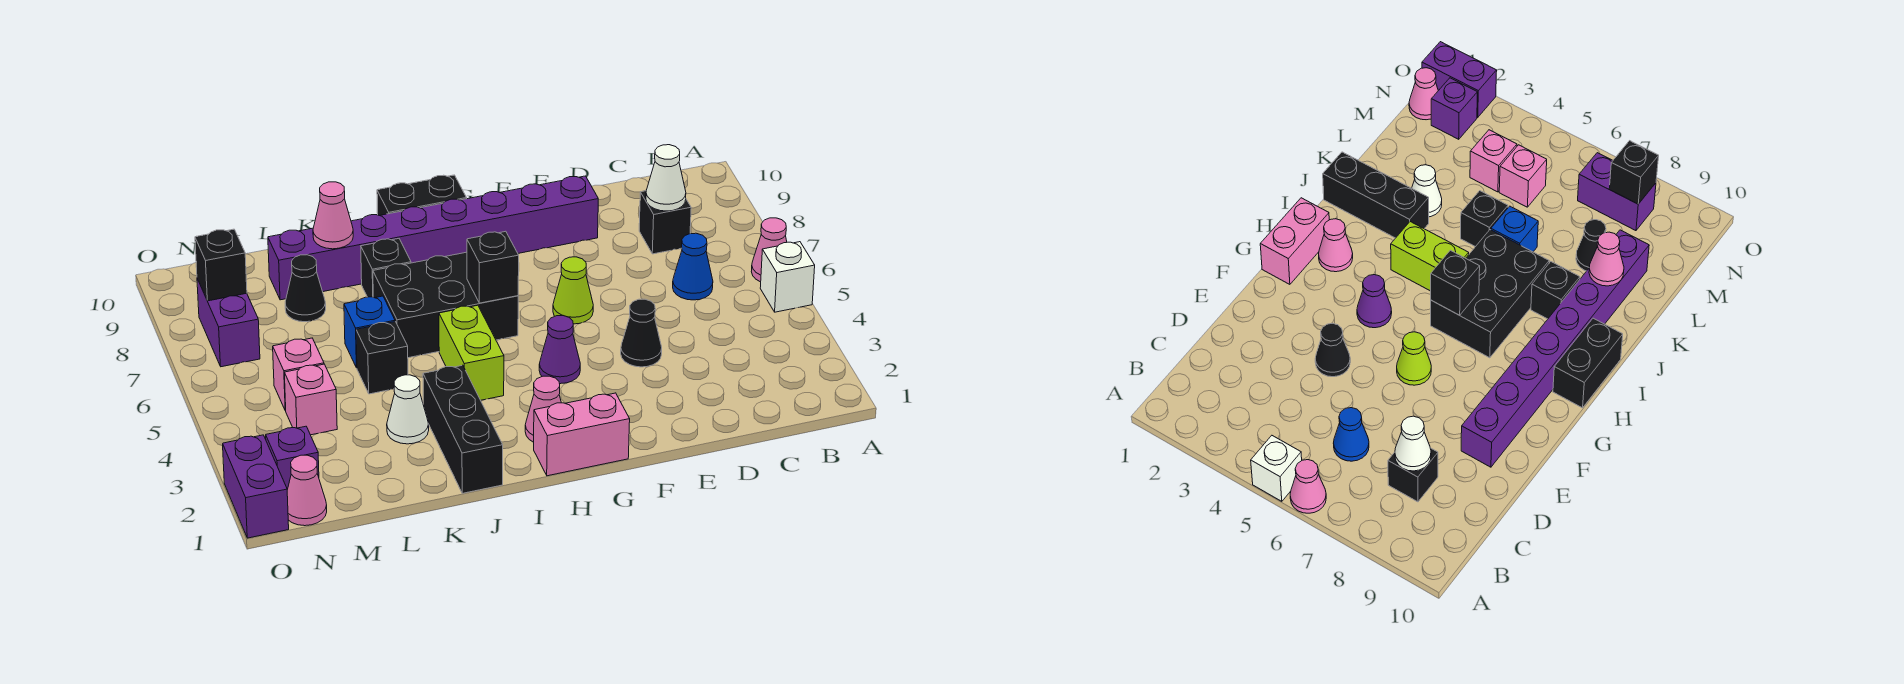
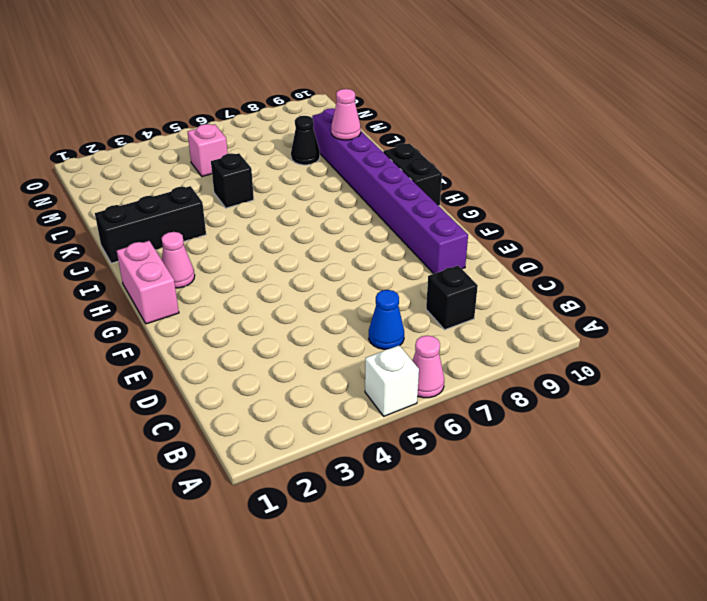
none -> black 1x1 cone [621,299,662,367]
none -> lime 1x1 cone [553,257,593,324]
none -> purple 1x1 cone [539,316,580,384]

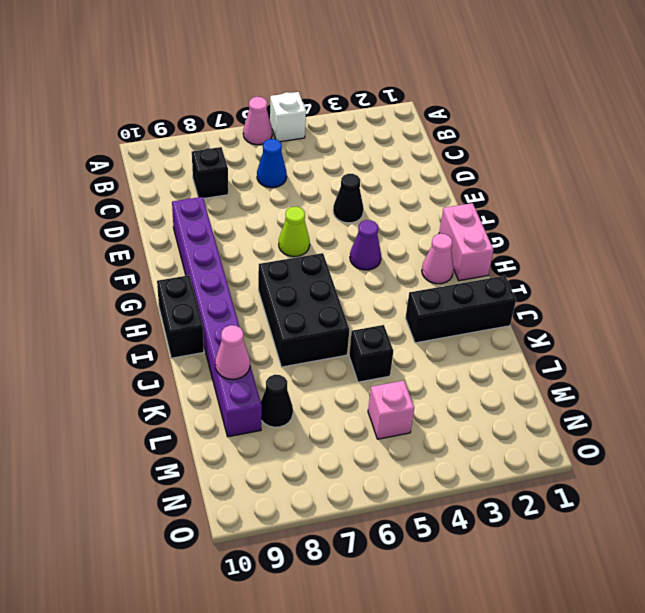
none -> lime 1x2 brick [439,305,504,400]
none -> black 1x1 brick [361,239,411,297]
none -> white 1x1 cone [387,375,429,444]

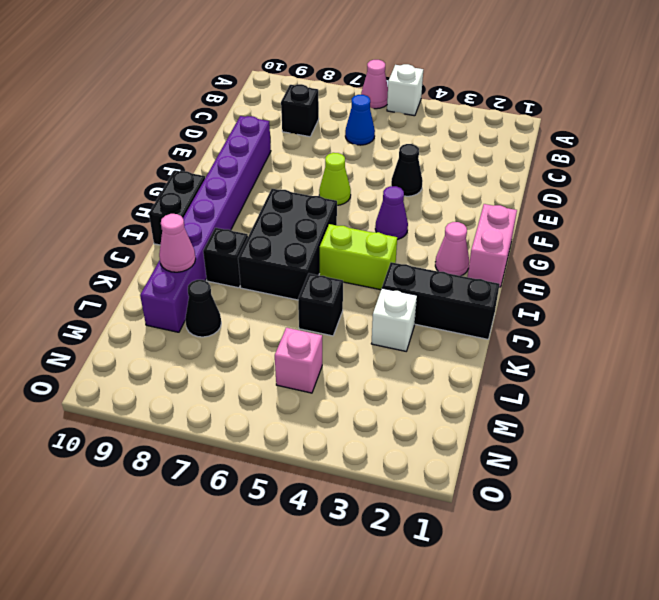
white 1x1 brick [371,288,417,351] -> white 1x1 cone [387,375,429,444]
none -> blue 1x1 brick [344,296,395,368]
none -> pink 1x1 brick [284,364,337,435]
none -> pink 1x1 cone [287,455,327,526]

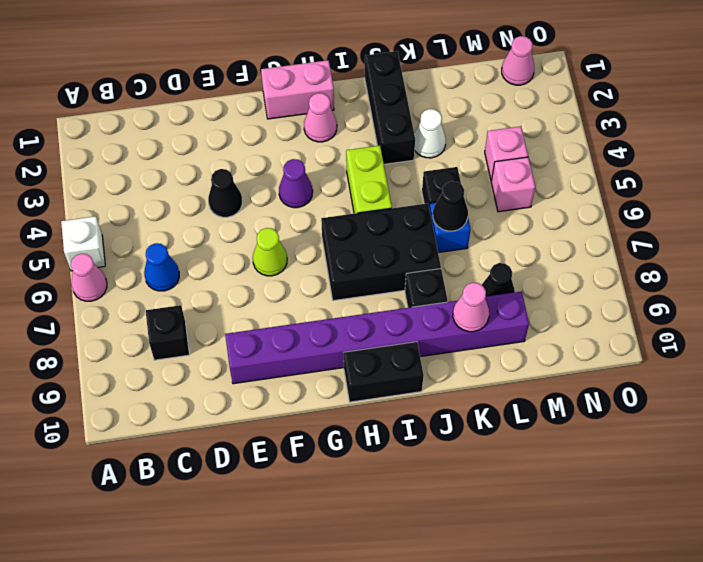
black 1x1 cone [433,181,468,231] -> none
none -> purple 1x1 brick [266,426,319,489]
none -> purple 1x2 brick [197,279,260,367]
none -> purple 1x2 brick [223,435,289,538]

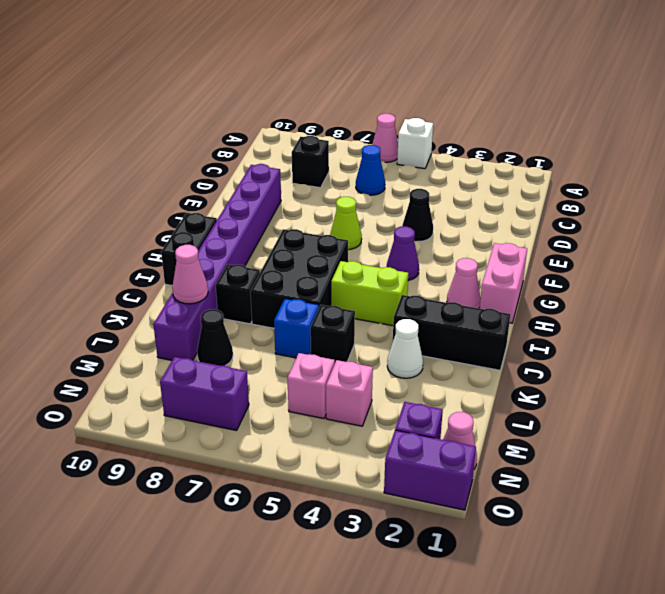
none -> white 1x1 cone [646,145,686,211]
none -> black 1x1 brick [467,231,519,303]
none -> black 1x1 brick [195,229,247,301]

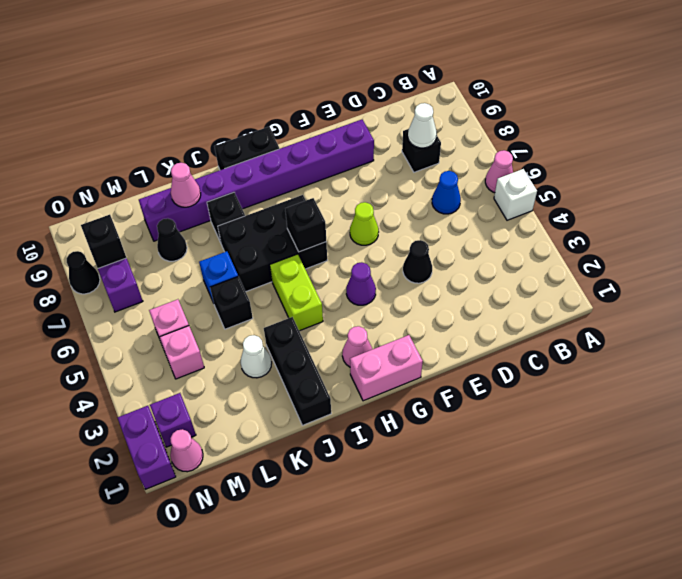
black 1x1 cone [67,251,100,294] -> none

